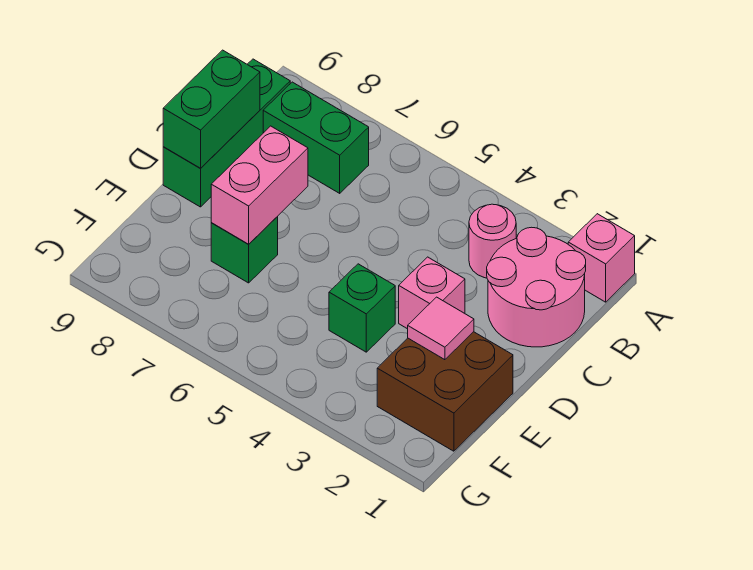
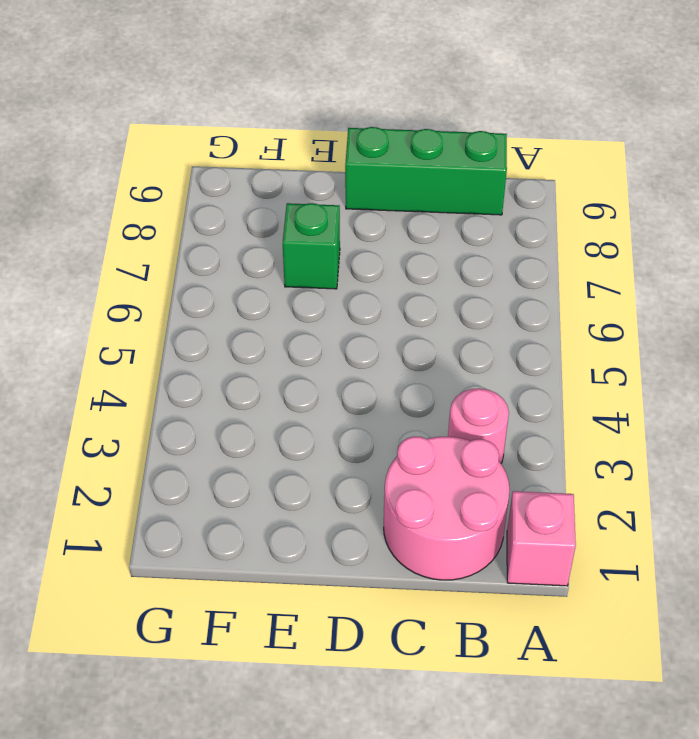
none -> green 1x2 brick [263,82,369,193]
none -> pink 1x1 brick [399,257,465,329]
none -> brown 2x2 brick [377,332,513,451]

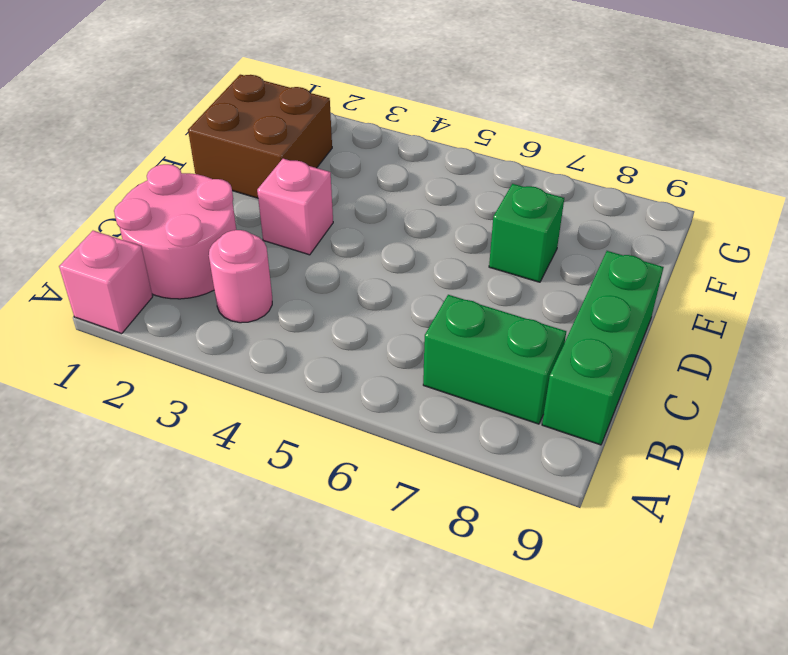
none -> green 1x1 brick [329,264,395,352]
none -> green 1x2 brick [163,50,260,168]
none -> pink 1x2 brick [211,126,308,244]

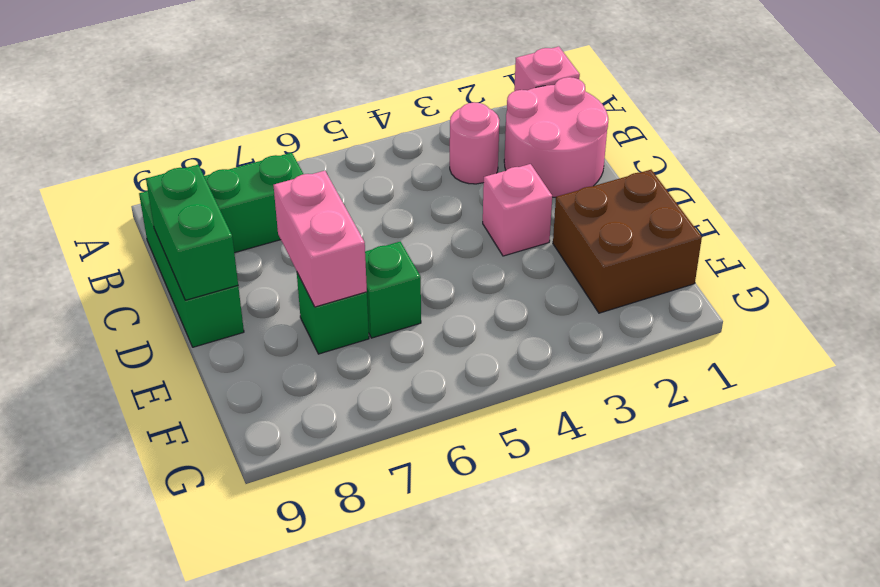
green 1x1 brick [365,242,421,338] -> green 1x1 brick moved to [329,264,395,352]
none -> pink 1x1 tile [408,297,474,360]

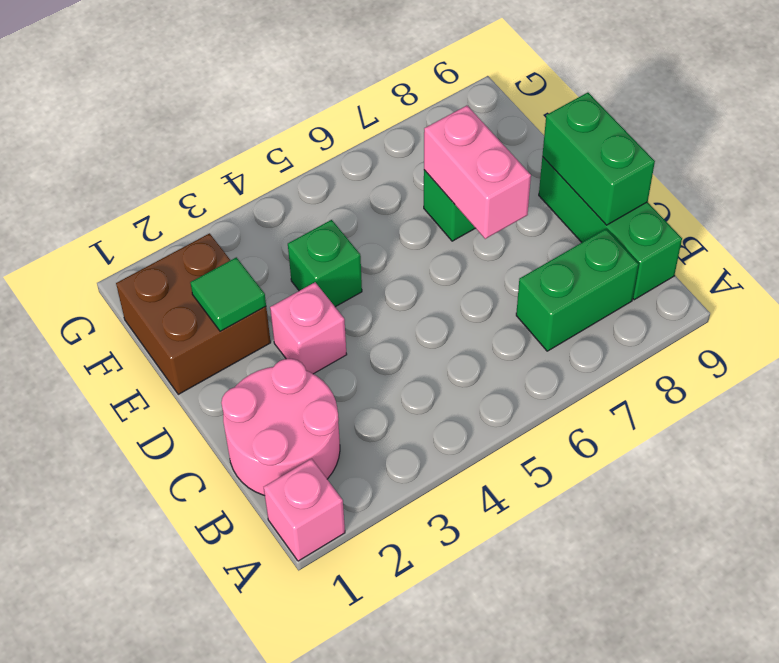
green 1x1 tile [190,257,266,331] -> pink 1x1 tile [408,297,474,360]
none -> pink 1x1 round brick [469,204,516,278]

